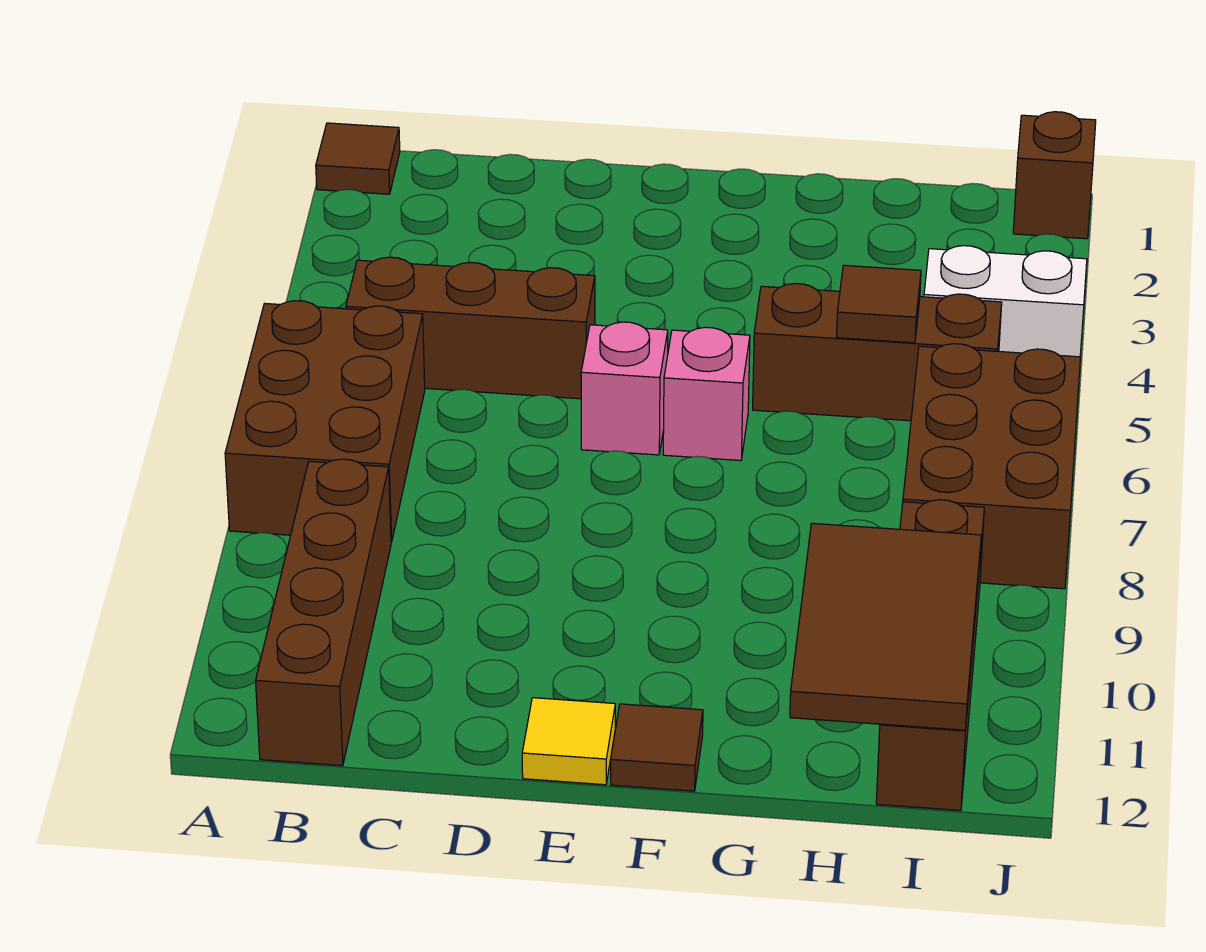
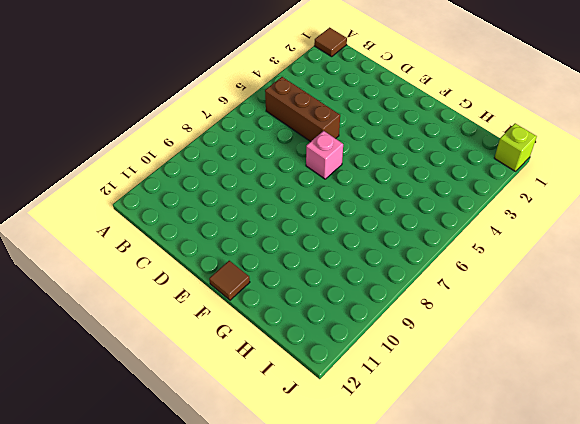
lime 1x1 brick [494,123,537,172] -> brown 1x1 brick [1013,112,1096,239]
none -> brown 2x3 brick [225,301,425,542]
none -> brown 1x4 brick [256,459,391,766]
none -> yellow 1x1 tile [522,698,615,785]

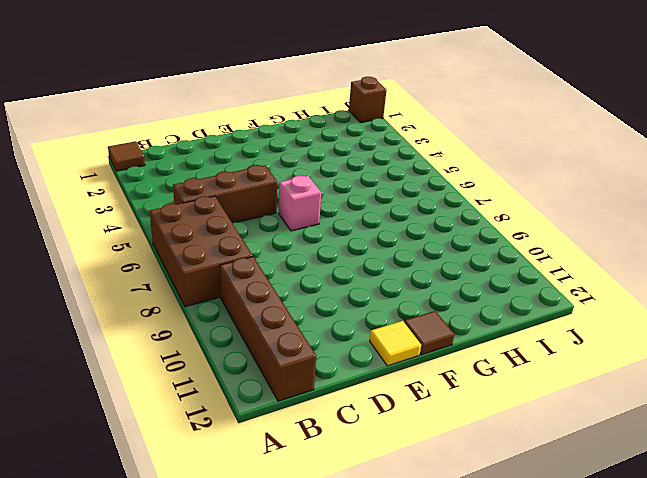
none -> pink 1x1 brick [663,327,750,460]
none -> brown 1x3 brick [753,283,1002,421]
none -> white 1x2 brick [924,246,1087,357]

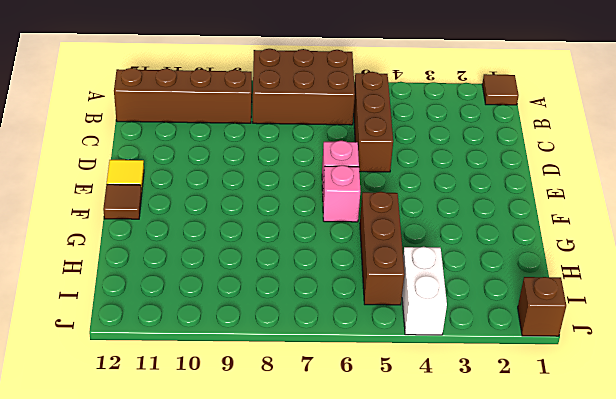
none -> brown 2x3 brick [903,344,1080,589]
none -> brown 1x4 brick [876,500,984,811]
none -> brown 1x1 tile [837,265,921,343]

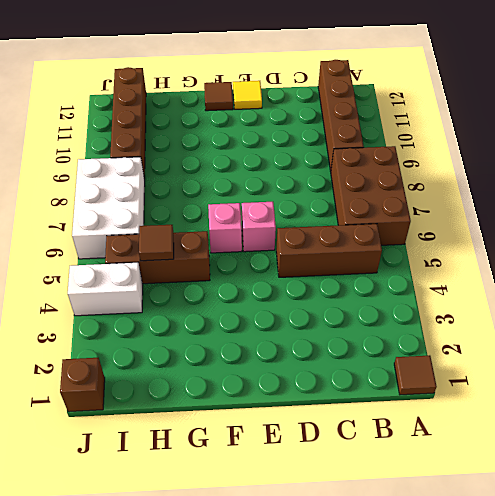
white 2x3 brick [72,157,145,259] -> brown 2x3 brick [903,344,1080,589]
none -> brown 2x3 tile [790,523,981,730]

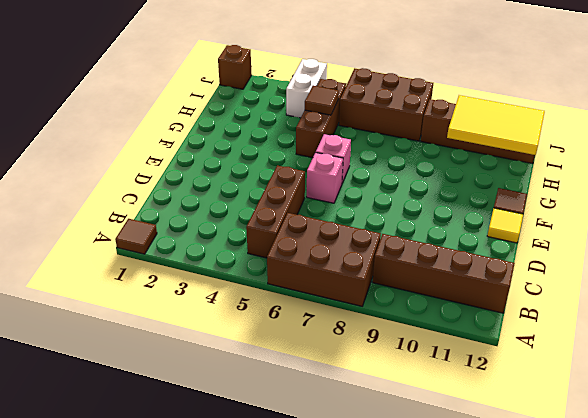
yellow 2x3 tile [447,95,545,155] -> brown 2x3 tile [790,523,981,730]

